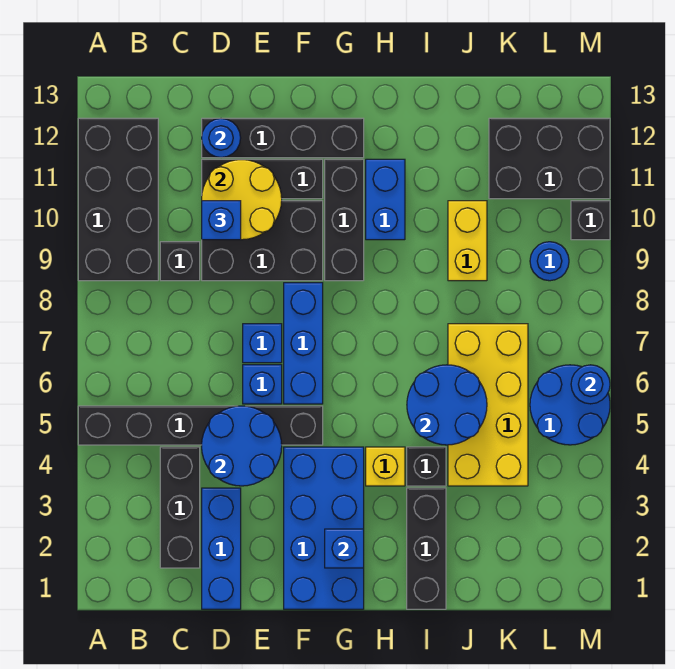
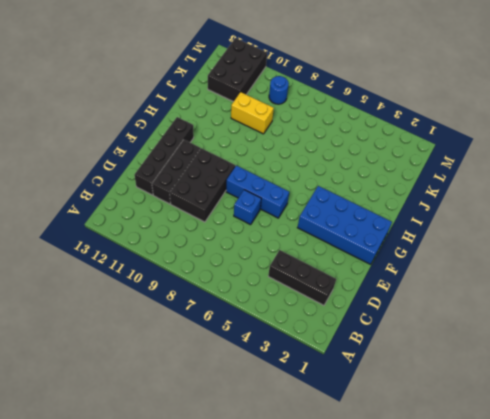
none -> black 1x6 brick [78,406,323,445]
none -> black 2x4 brick [78,118,158,281]
none -> black 1x1 brick [160,242,200,281]
none -> blue 1x3 brick [202,488,241,609]

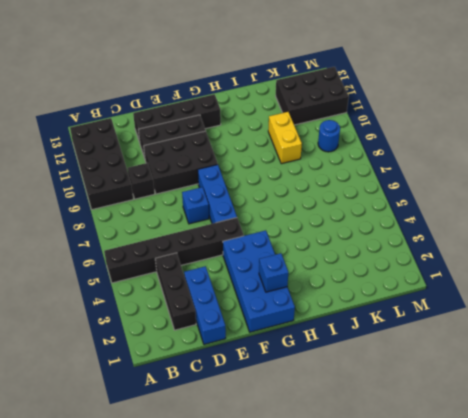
none -> blue 1x1 brick [243,365,282,404]
none -> black 1x3 brick [325,159,364,281]
none -> yellow 1x1 brick [366,447,405,486]
none -> blue 1x2 brick [366,159,405,240]

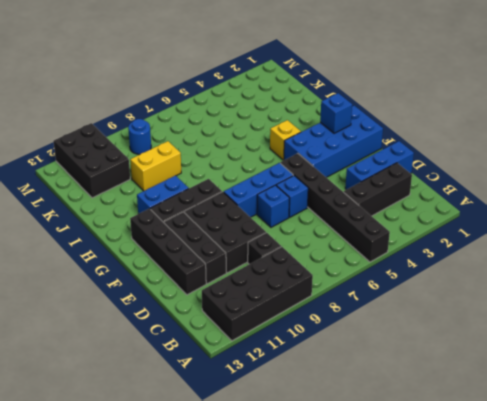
none -> black 1x3 brick [407,488,446,609]
none -> black 1x1 brick [407,447,446,486]
none -> yellow 2x4 brick [448,324,528,486]
none -> blue 2x2 round brick [530,365,610,445]

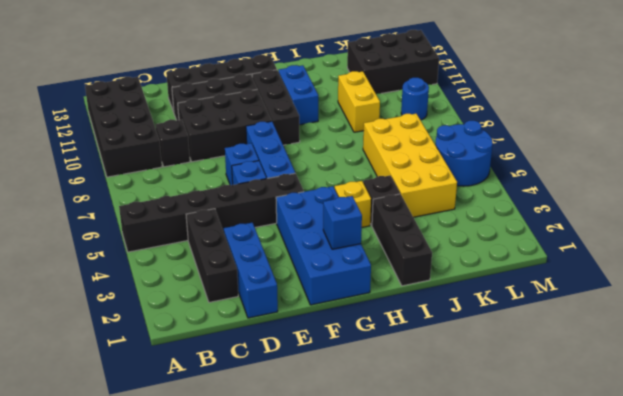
none -> black 1x1 brick [571,201,610,240]
none -> blue 2x2 round brick [202,406,282,486]
none -> yellow 2x2 round brick [202,160,282,240]
none -> blue 1x1 round brick [202,118,241,158]

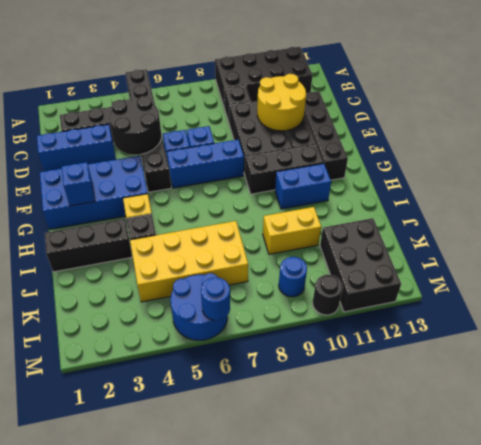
black 2x2 round brick [109,96,162,155] -> blue 2x2 round brick [202,406,282,486]
black 1x1 round brick [313,275,343,315] -> black 1x1 brick [571,201,610,240]
none -> blue 1x1 round brick [202,118,241,158]
none -> blue 2x2 round brick [407,365,487,445]
none -> blue 1x1 brick [202,201,241,240]

